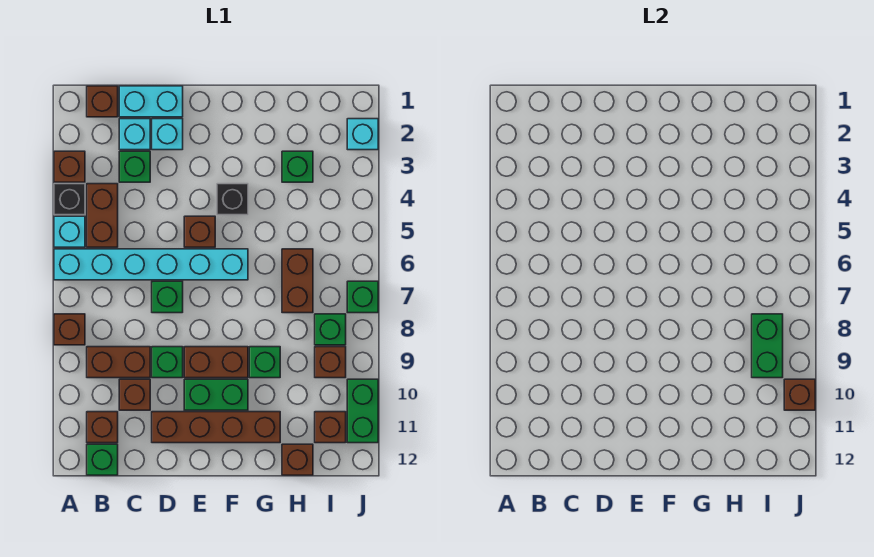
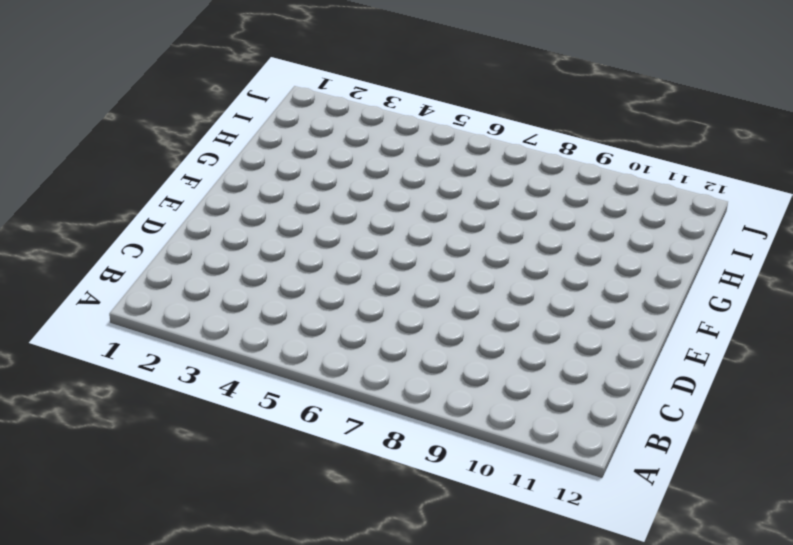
none -> brown 1x1 brick [54,151,85,182]
none -> black 1x1 brick [54,184,85,215]
none -> cyan 1x1 brick [54,216,85,247]
none -> cyan 1x6 brick [54,249,248,280]

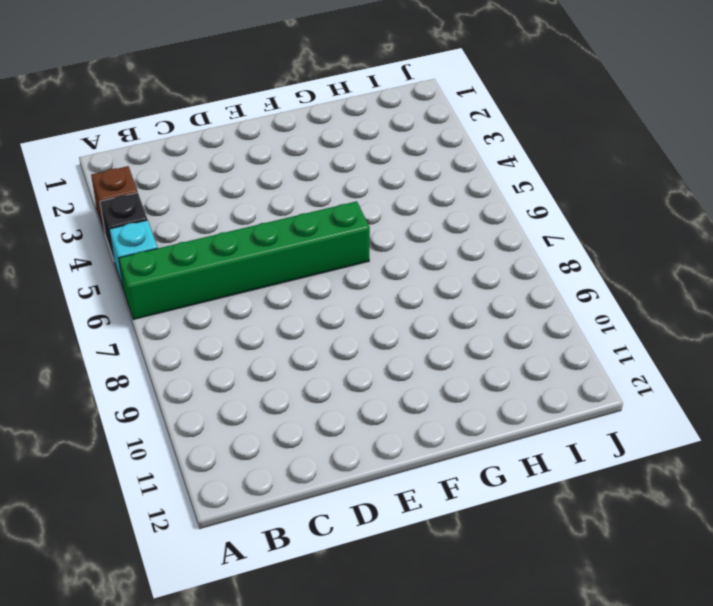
green 1x6 brick [119,201,370,319] -> cyan 1x6 brick [54,249,248,280]
none -> brown 1x1 brick [54,314,85,345]
none -> brown 1x1 brick [87,86,118,117]
none -> brown 1x2 brick [87,184,118,247]
none -> brown 1x2 brick [87,347,150,378]

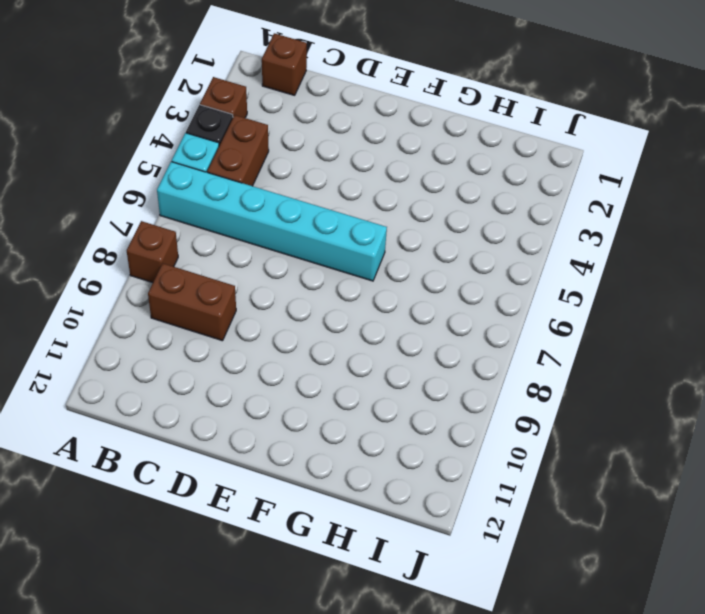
none -> brown 1x1 brick [87,412,118,443]
none -> green 1x1 brick [87,444,118,475]
none -> cyan 1x2 brick [119,86,183,117]
none -> cyan 1x1 brick [119,119,150,150]

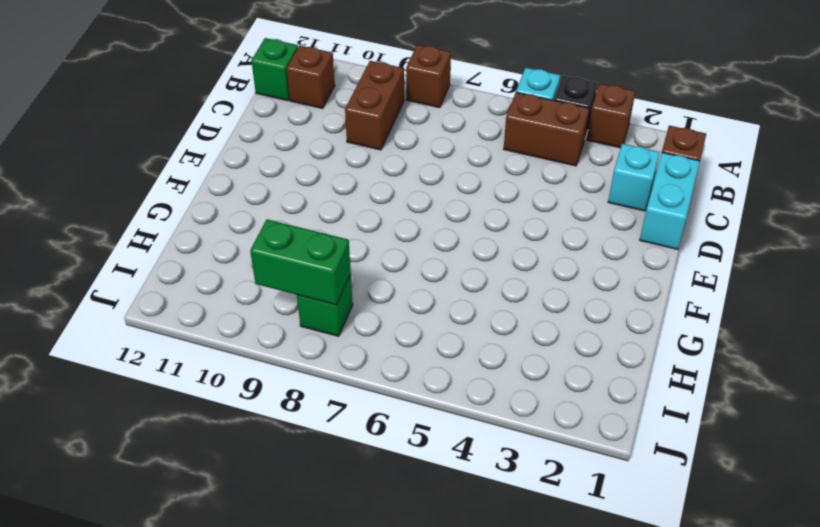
none -> cyan 1x6 brick [54,249,248,280]
none -> green 1x1 brick [119,151,150,182]
none -> brown 1x1 brick [119,379,150,410]
none -> cyan 1x1 brick [152,119,183,150]

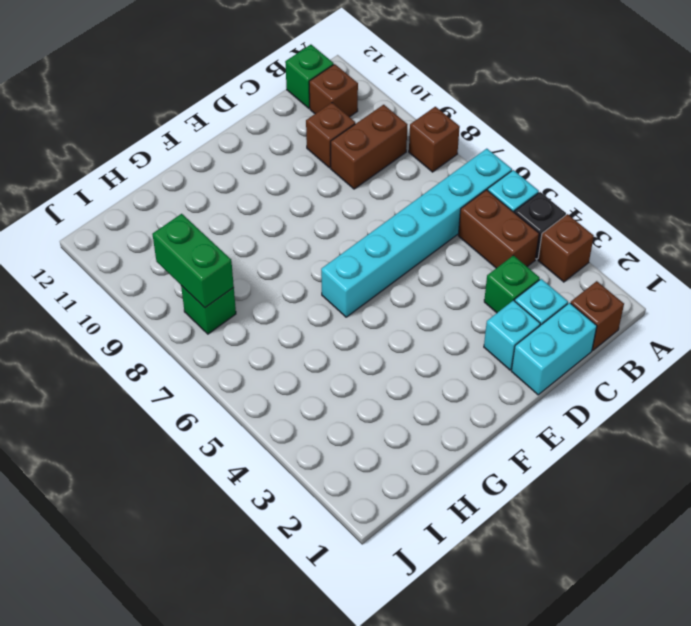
none -> green 1x1 brick [152,281,183,313]
none -> green 1x1 brick [152,347,183,378]
none -> brown 1x4 brick [152,412,280,443]
none -> brown 1x1 brick [184,216,215,247]

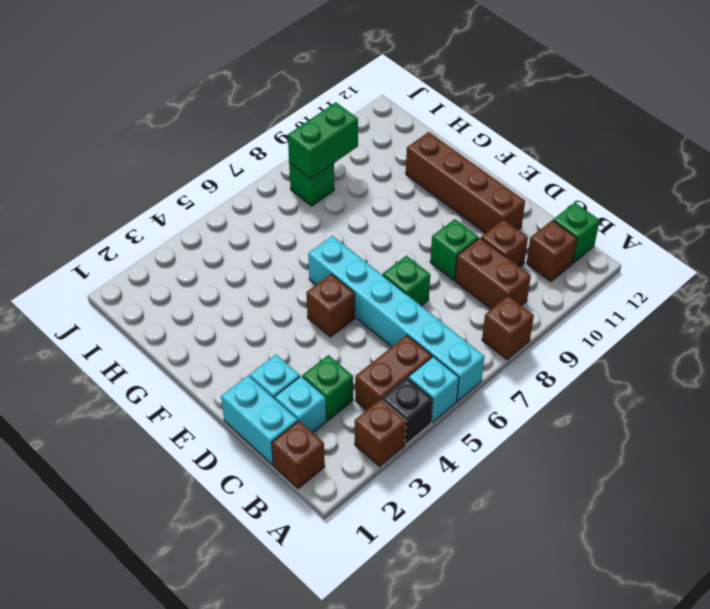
none -> brown 1x2 brick [184,347,248,378]
none -> green 1x2 brick [184,379,248,410]
none -> black 1x1 brick [217,184,248,215]
none -> green 1x1 brick [249,347,280,378]

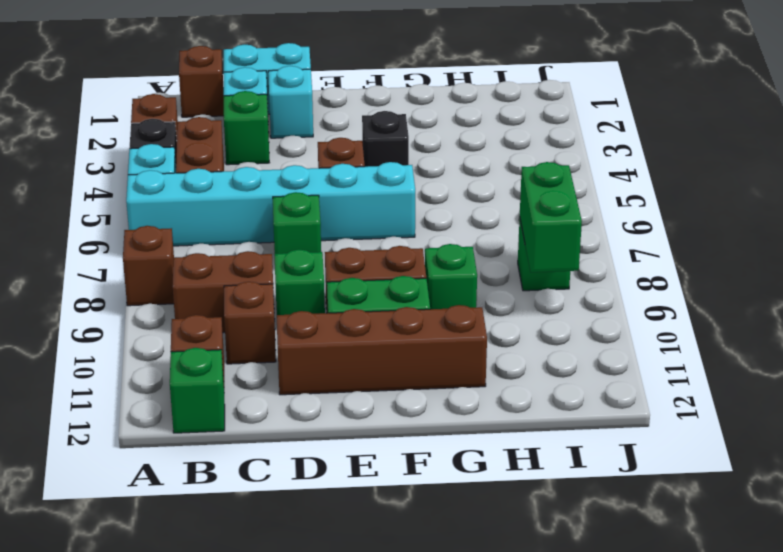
none -> green 1x1 brick [282,151,313,182]
none -> brown 1x2 brick [282,249,313,313]
none -> brown 1x1 brick [282,444,313,475]
none -> brown 1x1 brick [315,347,346,378]

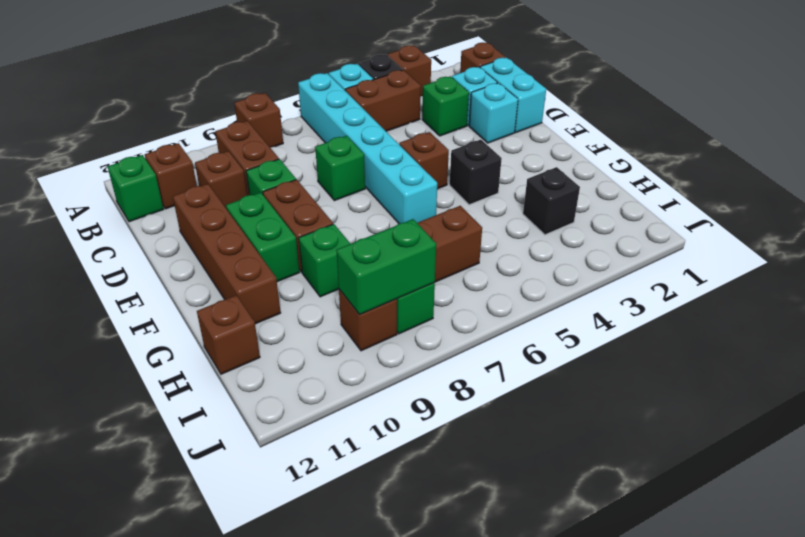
black 1x1 brick [523,167,580,235] -> green 1x1 brick [282,151,313,182]
none -> brown 1x1 brick [315,412,346,443]
none -> cyan 1x1 brick [347,119,378,150]
none -> green 1x1 brick [347,281,378,313]
none -> green 1x2 brick [347,379,378,443]

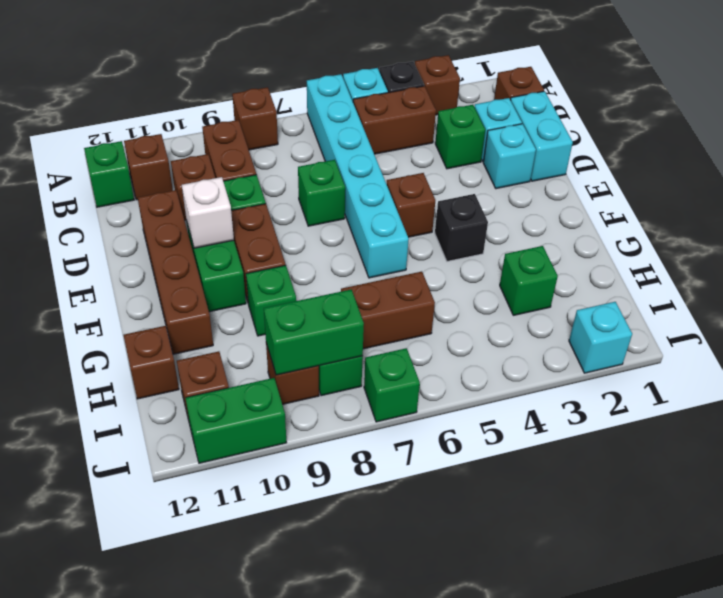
white 1x1 brick [182,177,234,248] -> none
none -> brown 1x1 brick [784,379,815,410]

